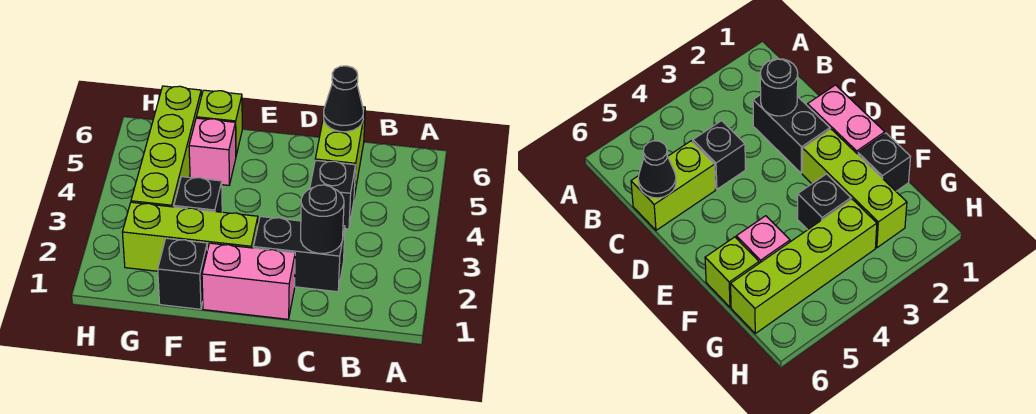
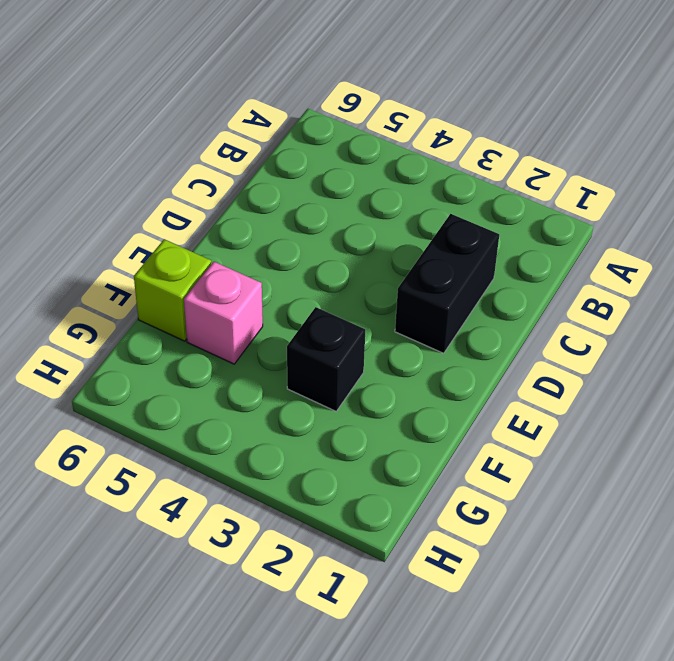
none -> black 1x1 brick [310,160,355,229]
none -> lime 1x2 brick [315,107,365,197]
none -> pink 1x2 brick [202,243,295,319]

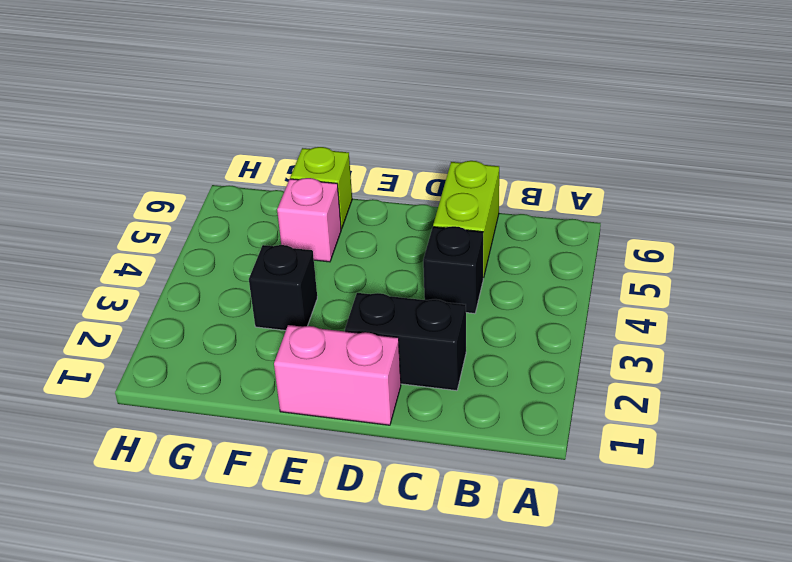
none -> lime 1x3 brick [122,202,258,271]
none -> black 1x1 brick [158,238,207,309]
none -> lime 1x4 brick [131,86,201,207]

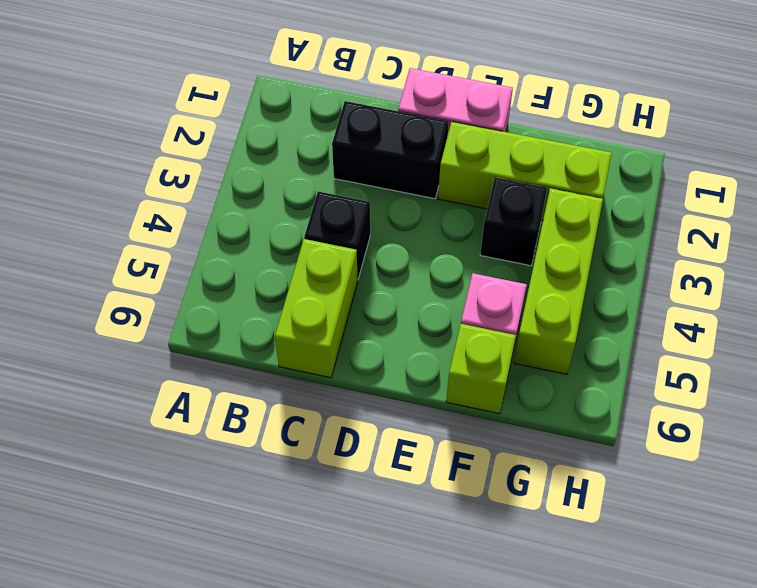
lime 1x3 brick [514,188,603,374] -> lime 1x4 brick [131,86,201,207]
none -> black 1x1 brick [158,238,207,309]
none -> black 1x1 round brick [301,185,344,253]
none -> black 1x1 cone [324,66,363,132]

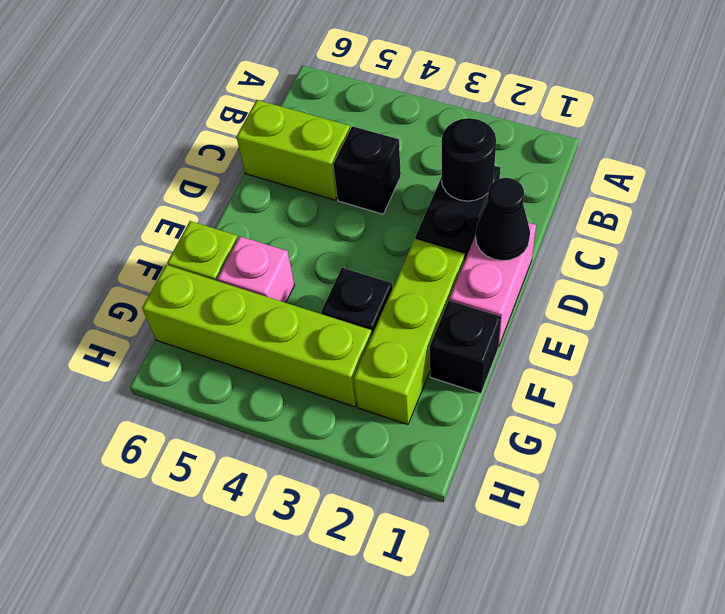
black 1x1 cone [476,178,530,261] -> black 1x1 cone moved to [324,66,363,132]

